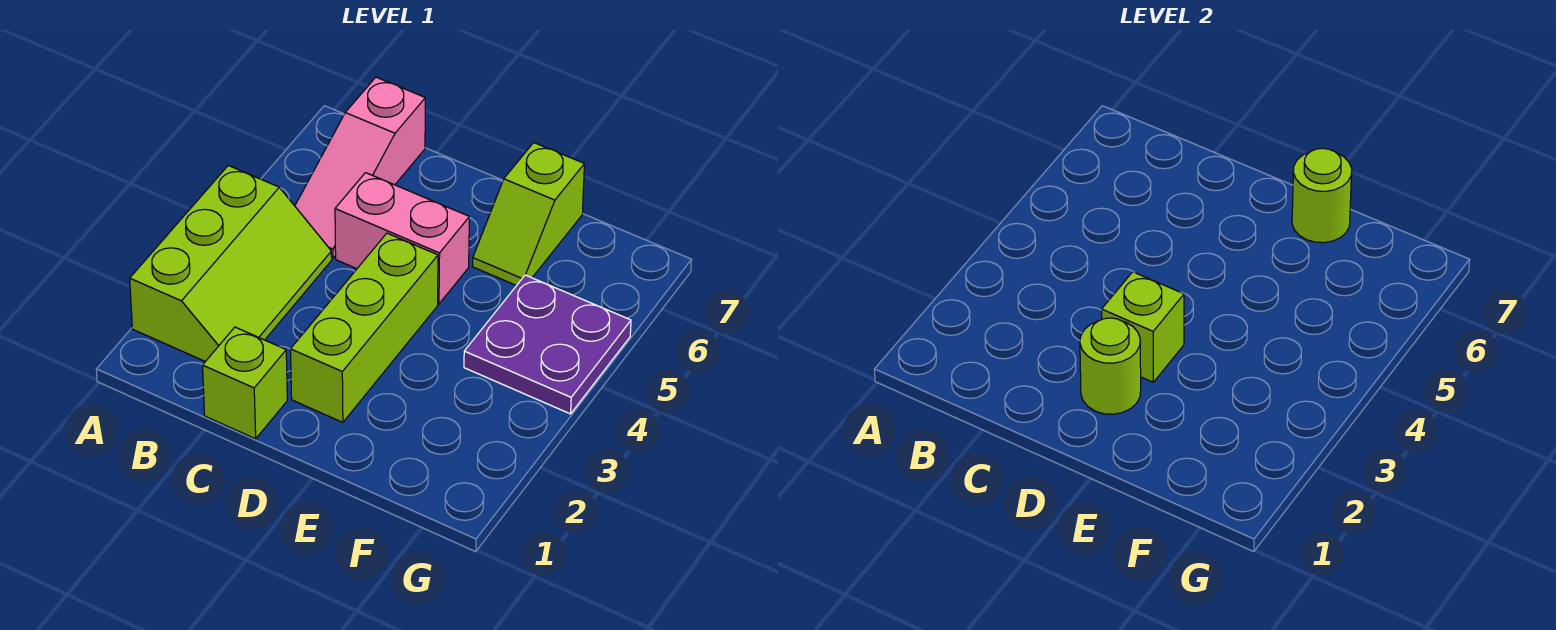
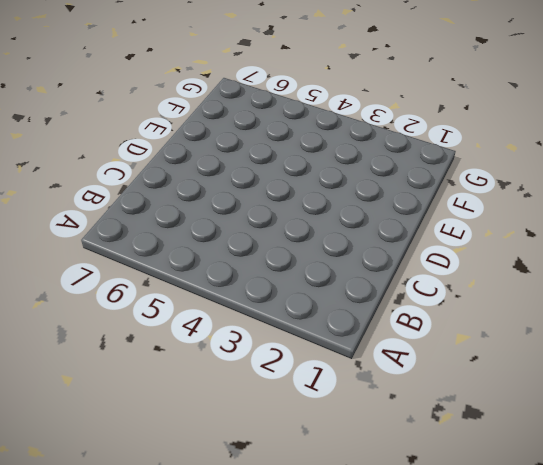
none -> lime 2x3 slope [130,166,332,362]
none -> pink 1x3 slope [295,77,425,258]

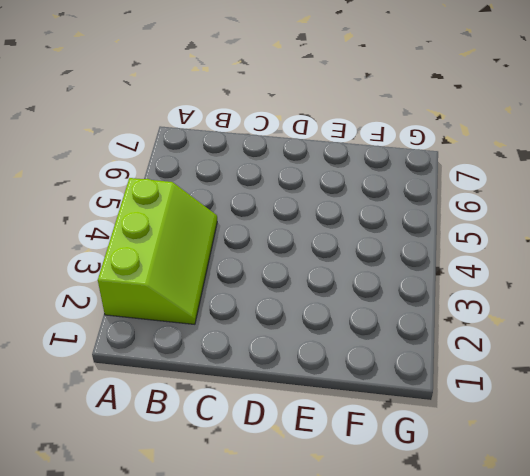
none -> pink 1x3 slope [295,77,425,258]
none -> lime 1x1 brick [203,327,287,439]

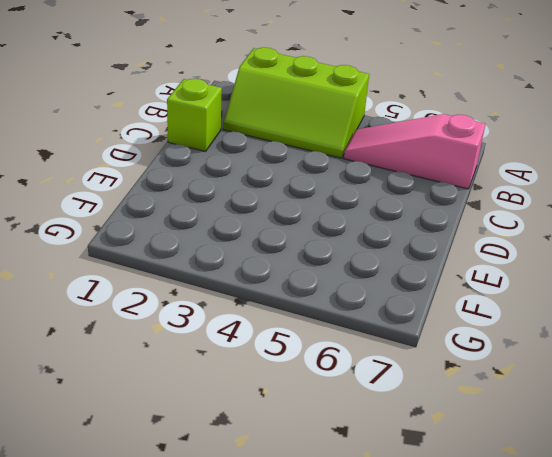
none -> pink 1x2 brick [335,173,469,304]
none -> lime 1x3 brick [290,233,438,422]

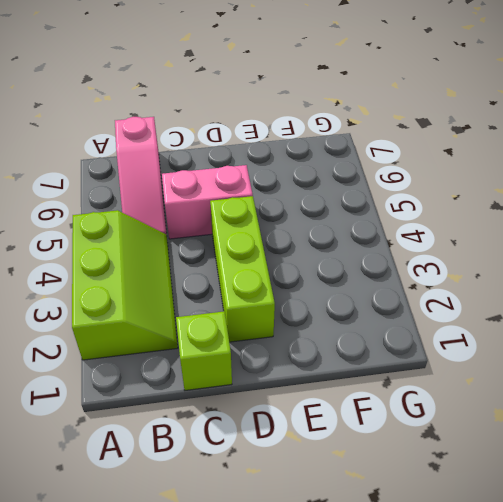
none -> lime 1x2 slope [473,143,584,286]
none -> purple 2x2 plate [464,275,631,414]

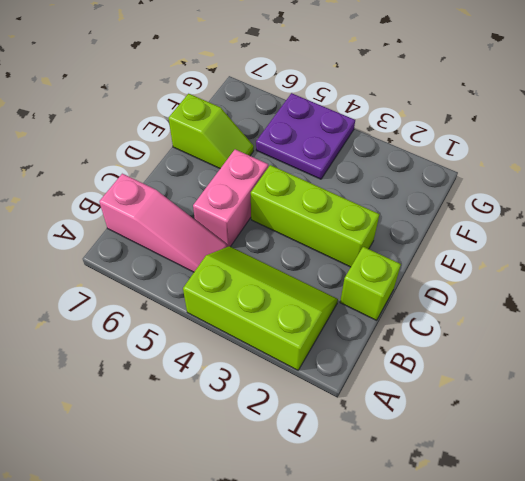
none -> lime 1x1 round brick [1080,318,1141,414]
none -> lime 1x1 brick [1102,272,1184,382]

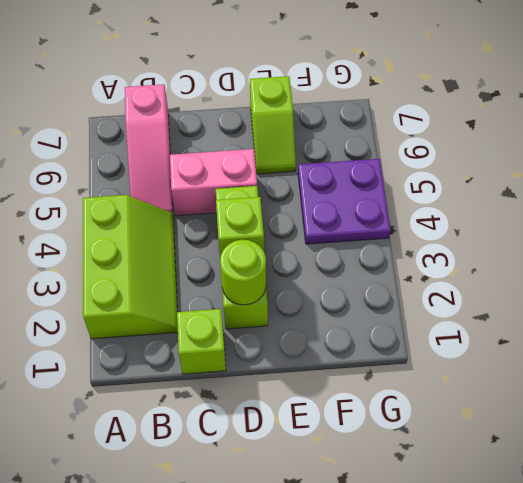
none -> lime 1x1 round brick [1292,148,1352,243]

